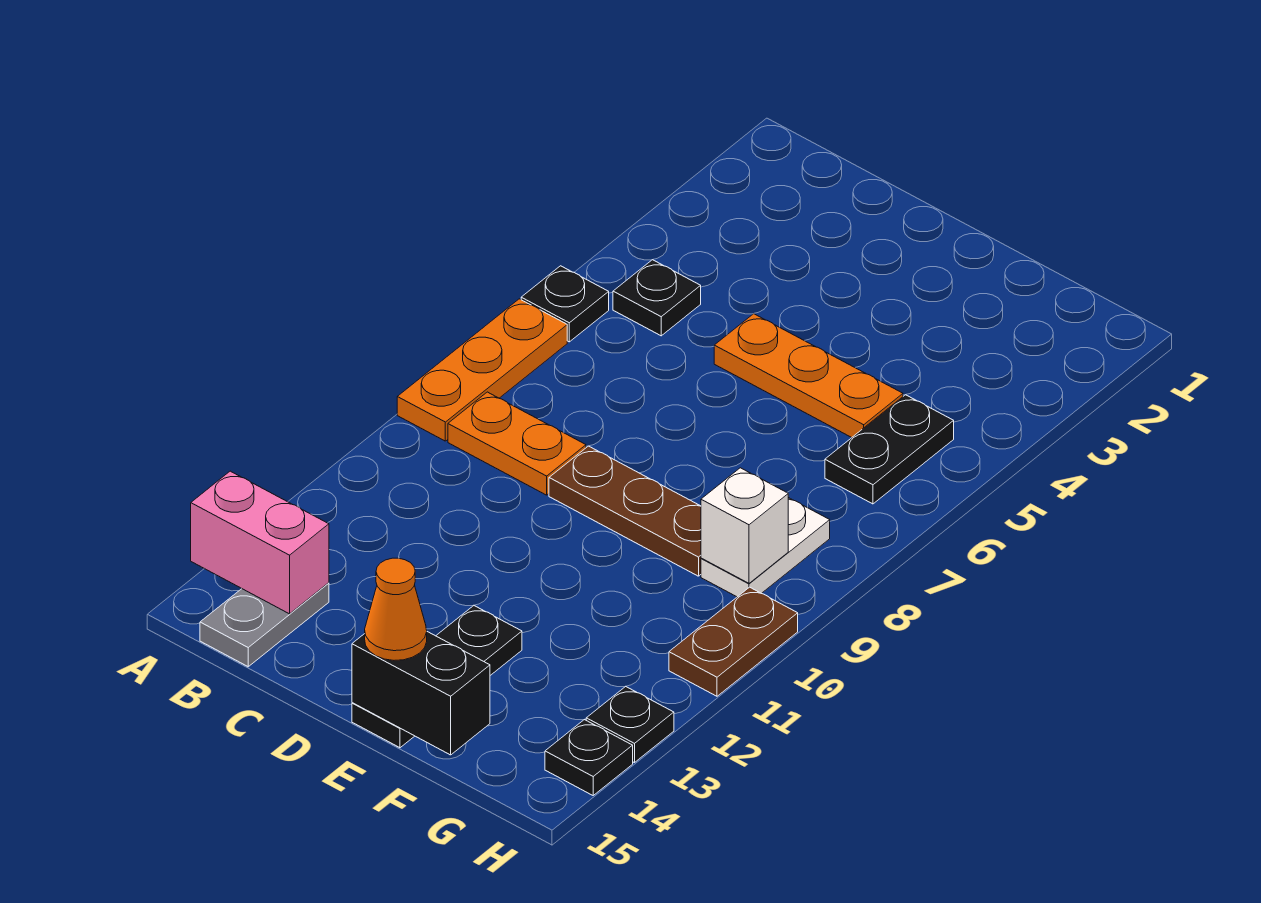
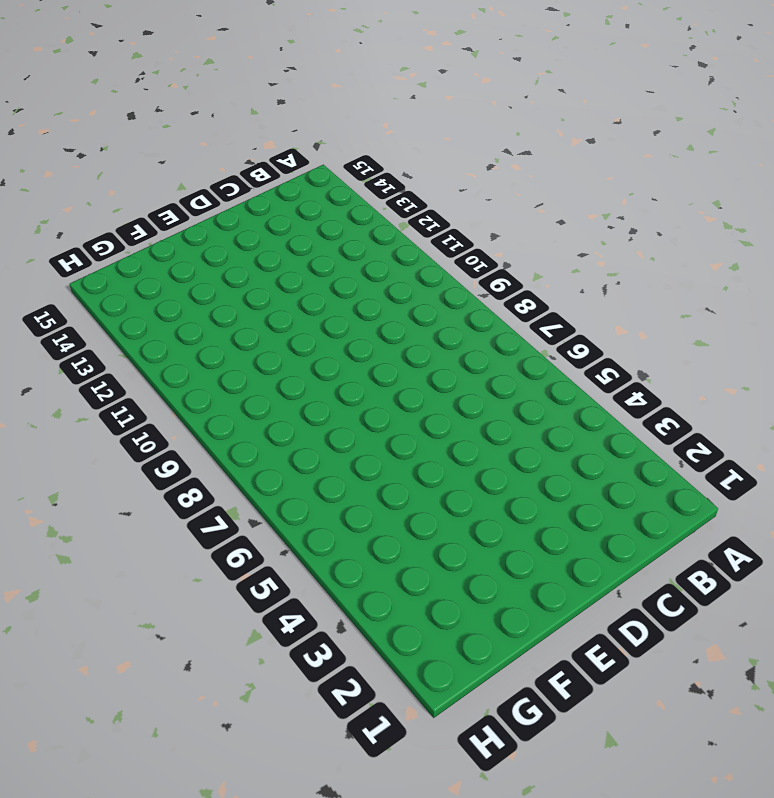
none -> black 1x1 plate [521,266,609,342]
none -> orange 1x3 plate [397,299,567,441]
none -> black 1x1 plate [613,260,701,336]

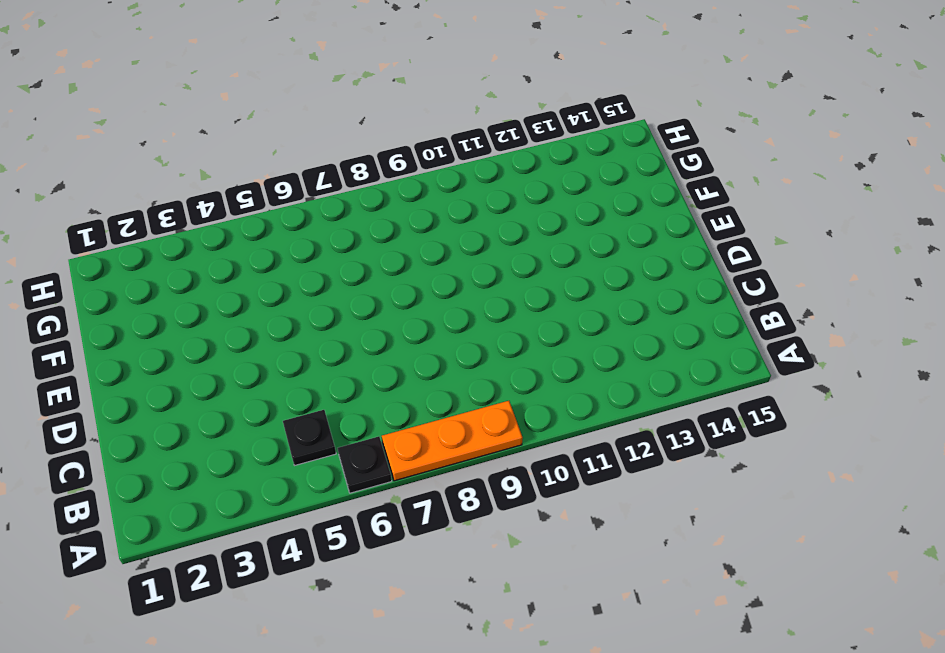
none -> orange 1x2 plate [448,392,586,495]
none -> grey 1x2 plate [200,583,329,667]
none -> orange 1x3 plate [714,314,903,438]

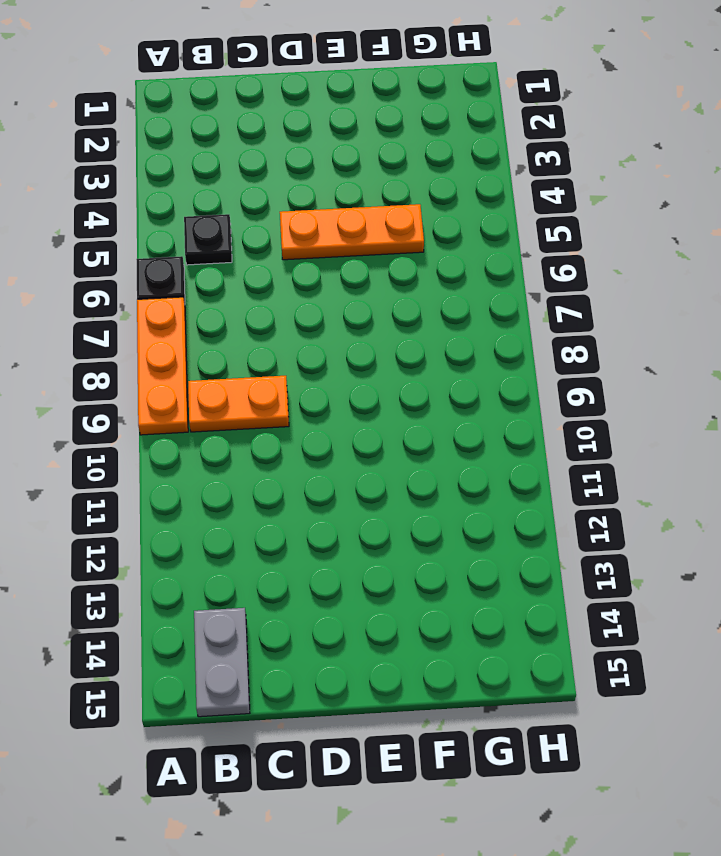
none -> brown 1x3 plate [549,446,701,576]
none -> black 1x3 plate [352,606,522,748]
none -> black 1x2 plate [825,395,954,504]

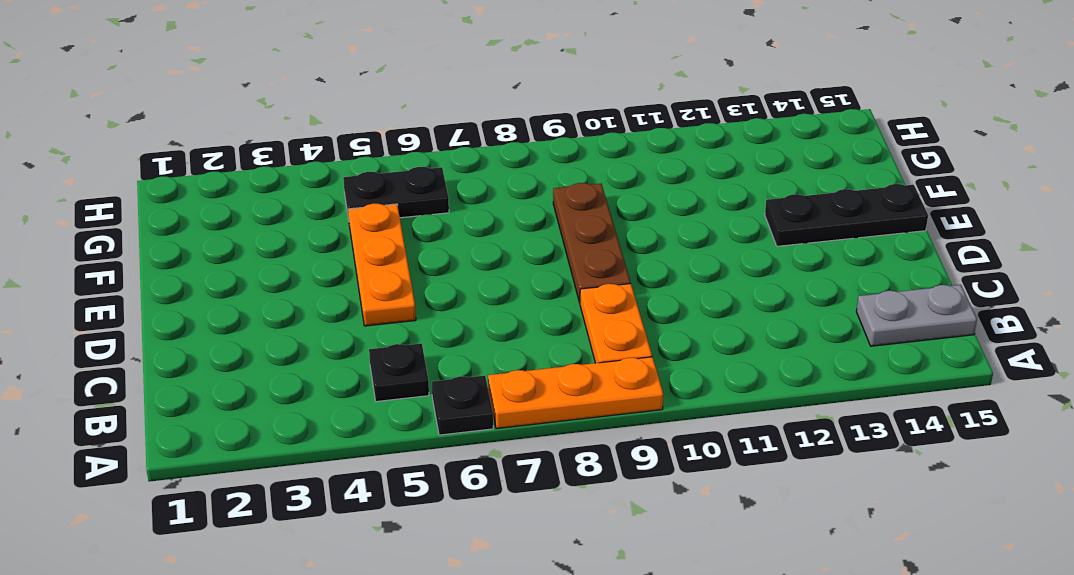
none -> white 1x2 plate [701,498,830,597]
none -> brown 1x2 plate [669,587,798,696]
none -> black 1x1 plate [586,686,674,763]

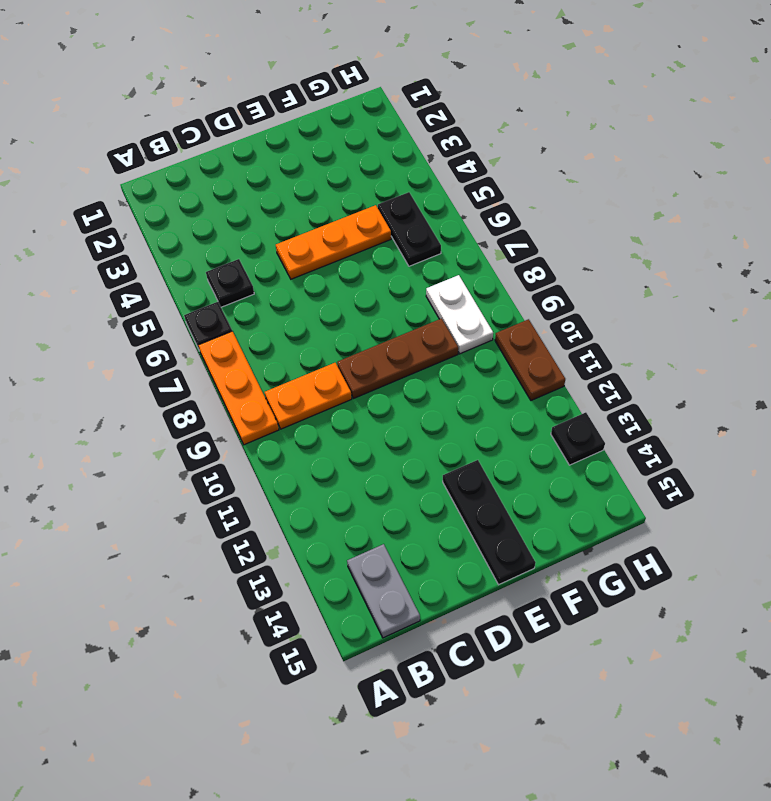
none -> black 1x1 plate [545,720,633,795]
none -> pink 1x2 brick [191,471,329,614]
none -> black 1x2 brick [352,632,490,755]

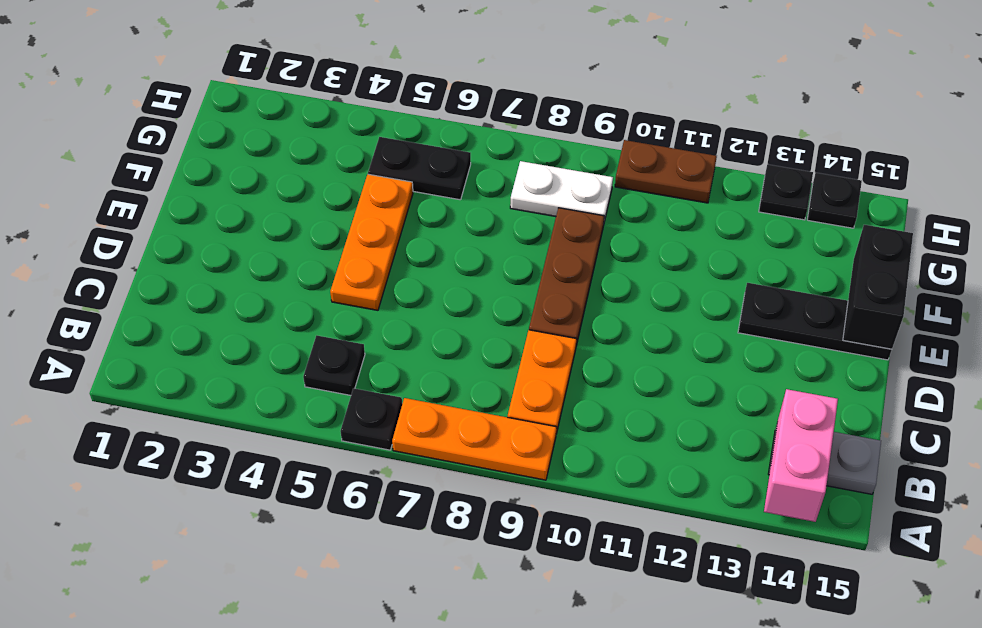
none -> white 1x1 brick [701,468,788,583]
none -> orange 1x1 cone [365,558,427,660]

